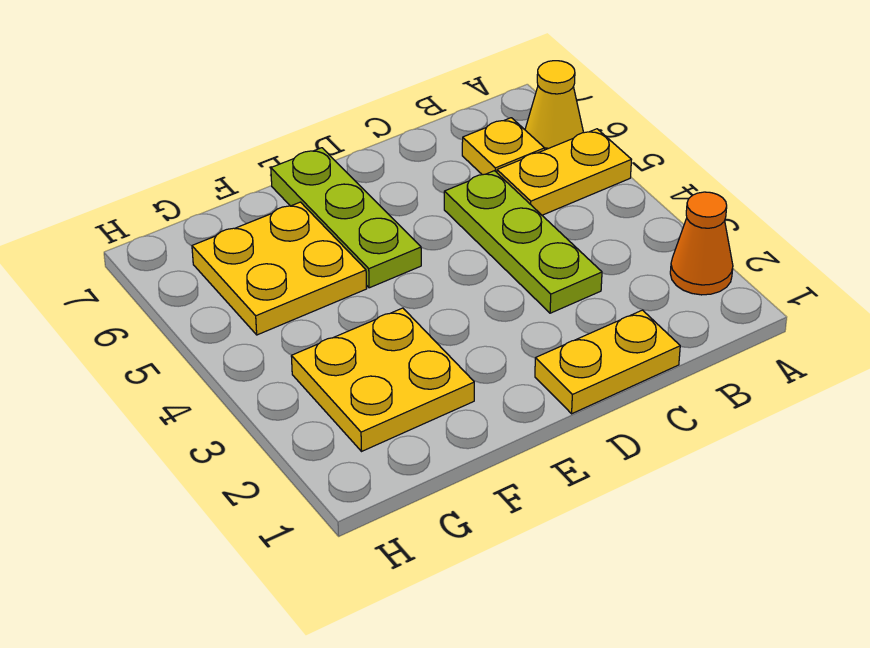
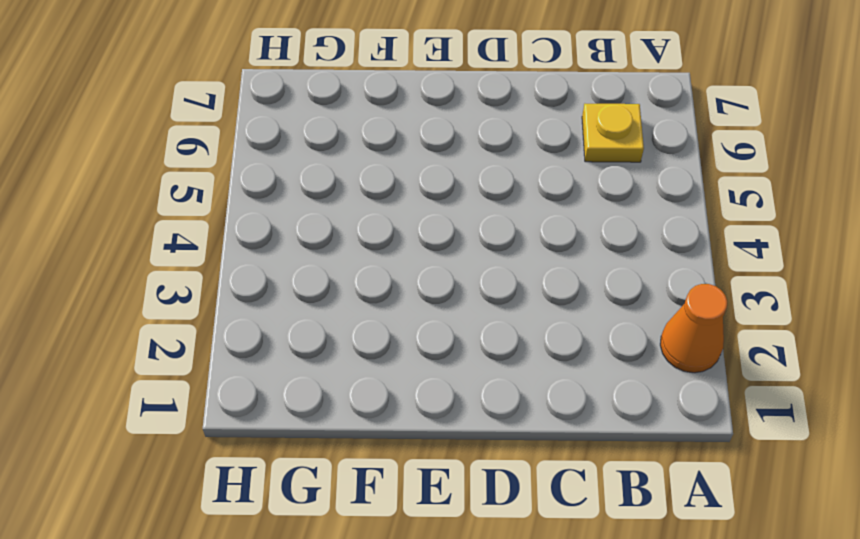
none -> yellow 1x2 plate [497,129,632,215]
none -> yellow 1x1 cone [525,61,583,150]

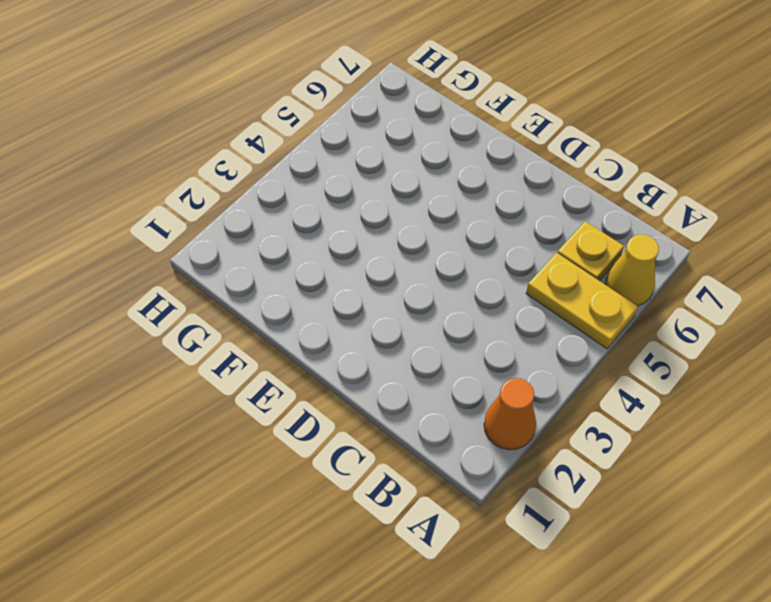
none -> yellow 1x2 plate [535,310,680,414]
none -> lime 1x3 plate [444,171,602,313]

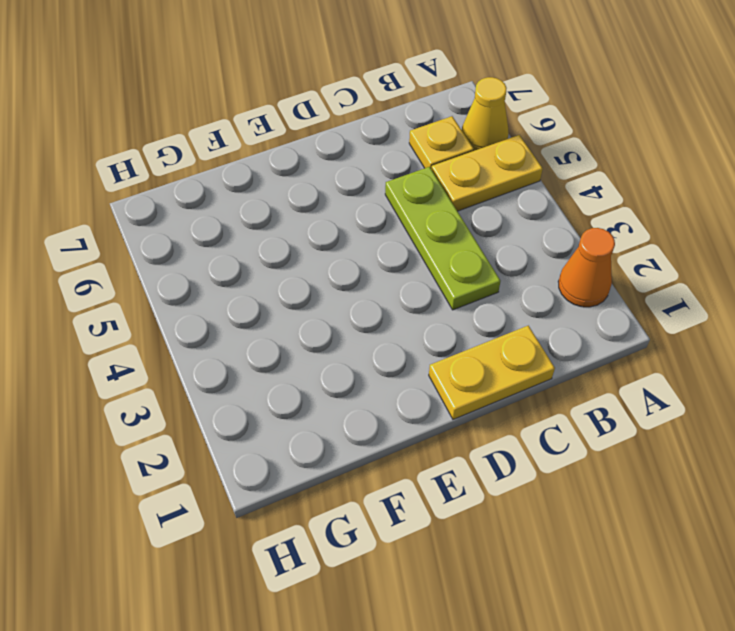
none -> lime 1x3 plate [271,148,421,288]
none -> yellow 2x2 plate [291,308,474,451]

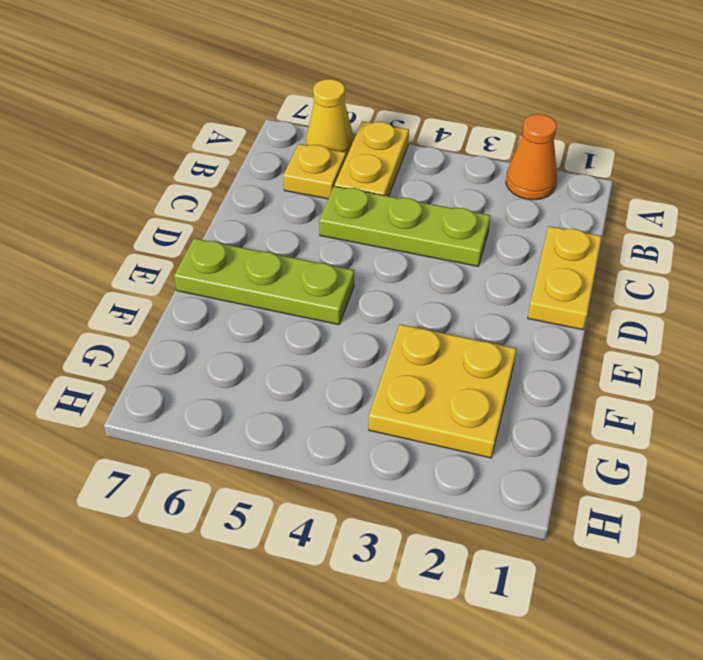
none -> yellow 2x2 plate [192,202,367,335]

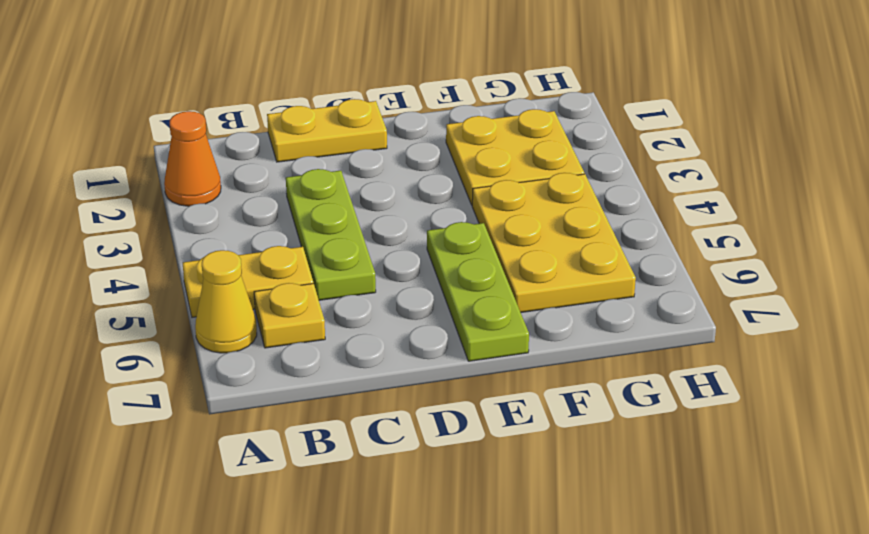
yellow 2x3 plate [472,173,636,312] -> yellow 2x2 plate [192,202,367,335]

